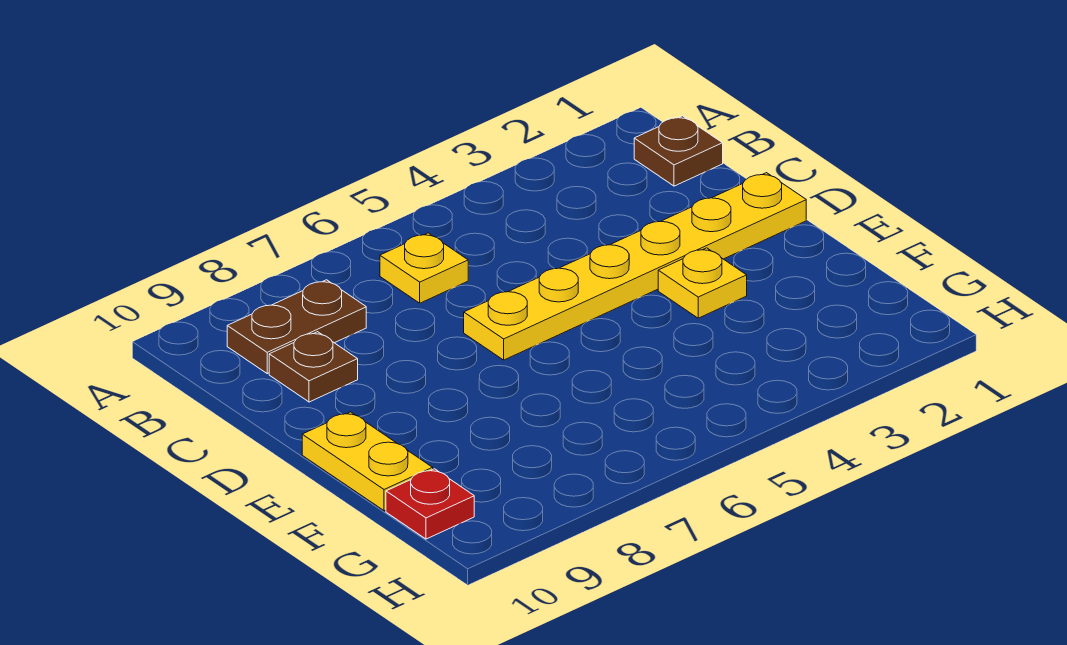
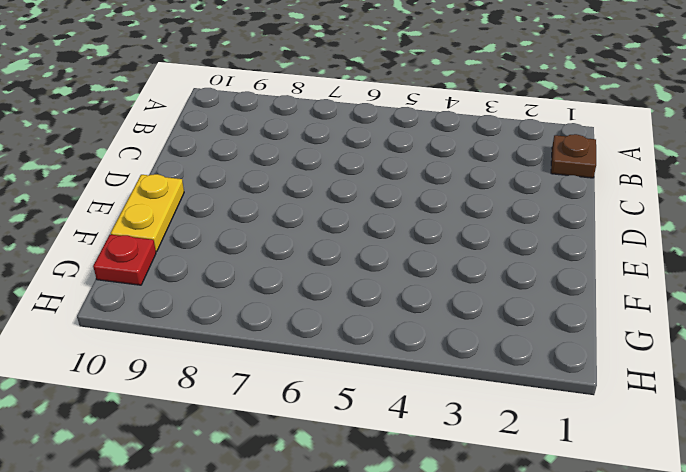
none -> yellow 1x1 plate [380,233,468,303]
none -> brown 1x2 plate [227,280,366,373]

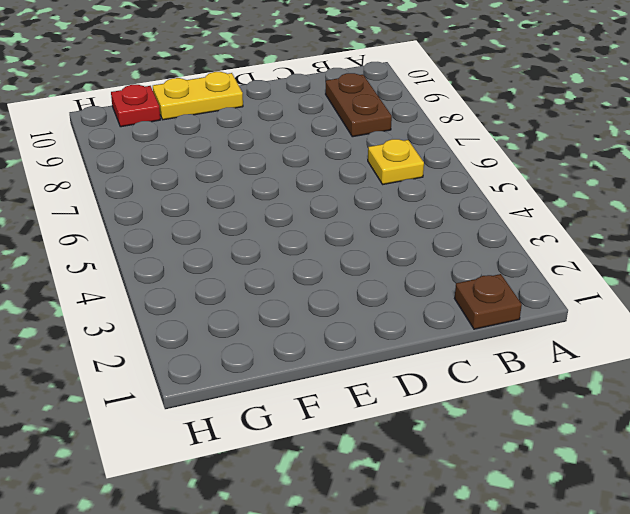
none -> brown 1x1 plate [269,332,358,402]
none -> yellow 1x6 plate [464,173,806,360]

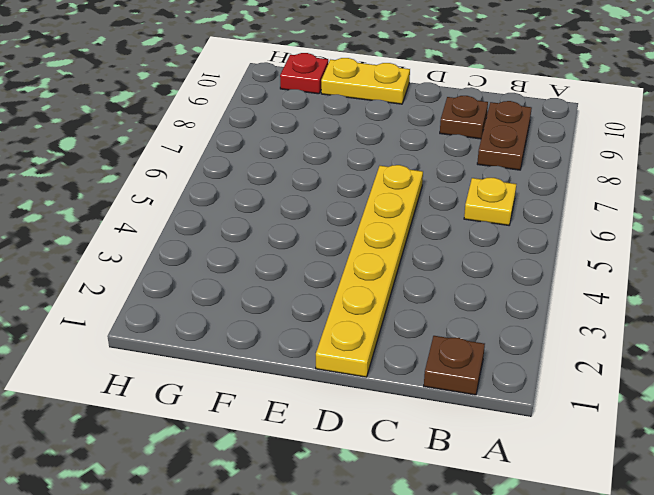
none -> yellow 1x1 plate [658,248,747,318]

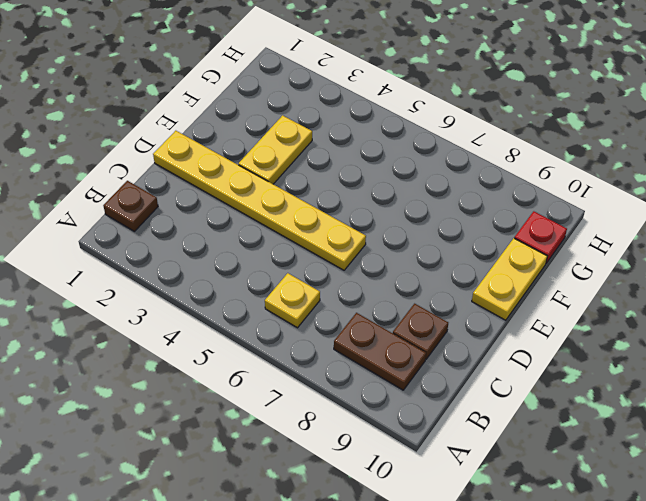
yellow 1x2 plate [239,115,312,184] -> yellow 1x1 plate [658,248,747,318]

